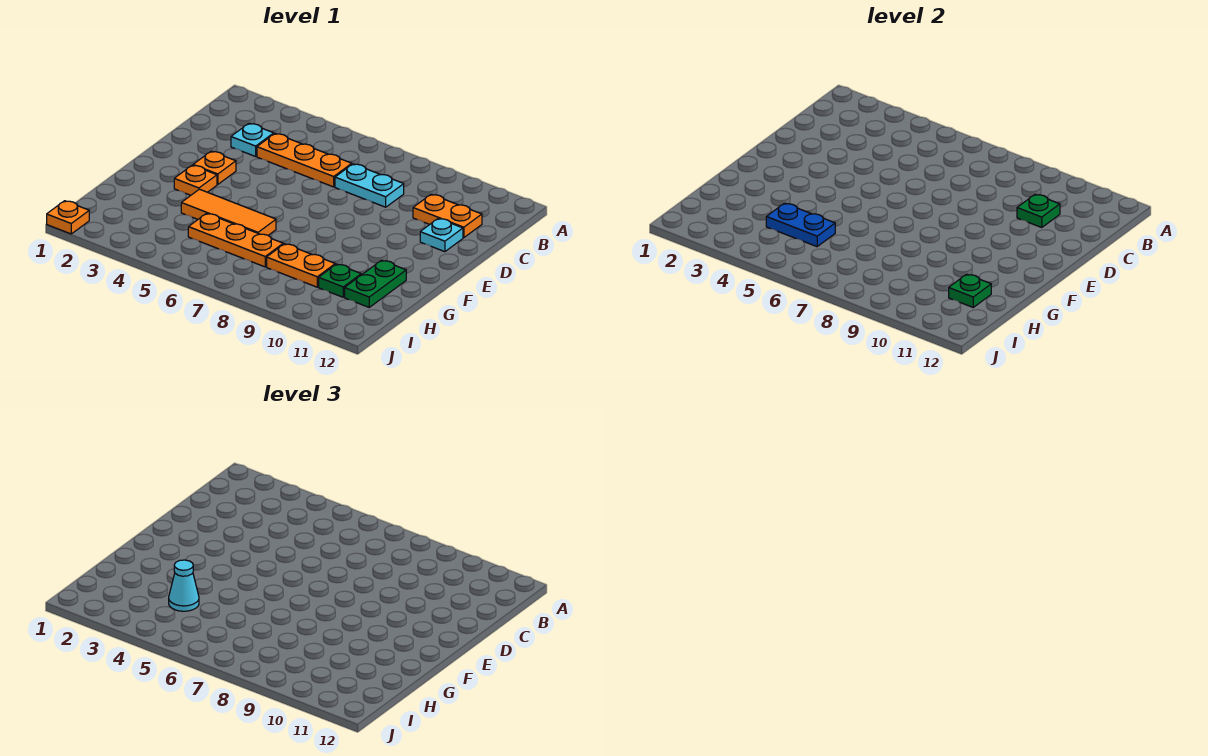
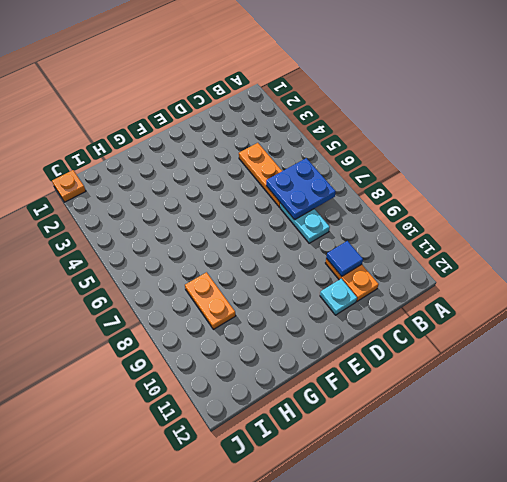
blue 2x2 plate [266,158,336,220] -> none
blue 1x1 tile [326,241,363,276] -> green 1x1 plate [1017,194,1060,228]
none -> cyan 1x1 plate [231,123,274,156]
none -> orange 1x1 plate [193,151,236,184]
none -> orange 1x1 plate [174,165,217,195]

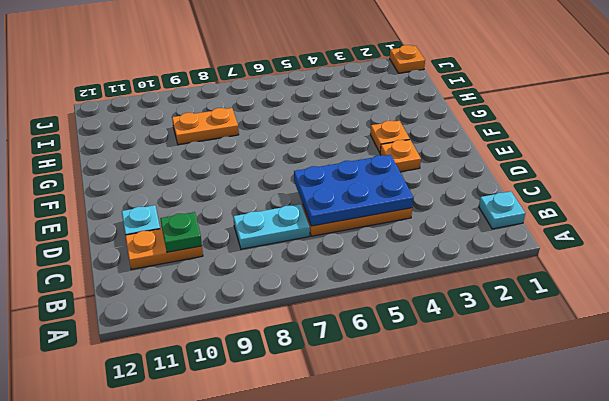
cyan 1x1 plate [479,191,525,229] -> cyan 1x1 plate moved to [231,123,274,156]
blue 2x3 plate [294,155,413,226] -> none
none -> orange 1x3 tile [181,189,276,235]
none -> green 1x2 plate [345,260,406,307]
none -> orange 1x3 plate [188,213,283,267]

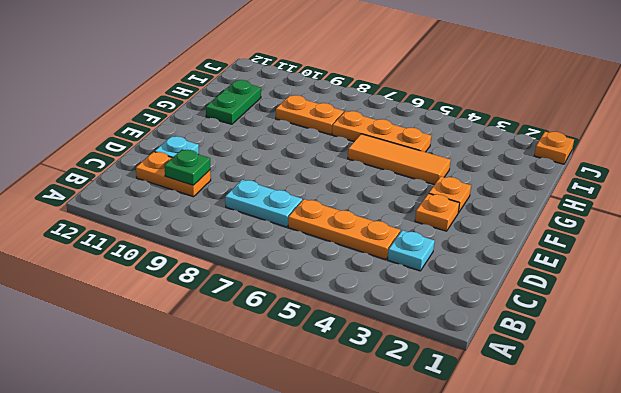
none -> green 1x1 plate [319,264,361,297]
none -> blue 1x2 plate [766,203,835,247]
none -> green 1x1 plate [949,274,991,307]

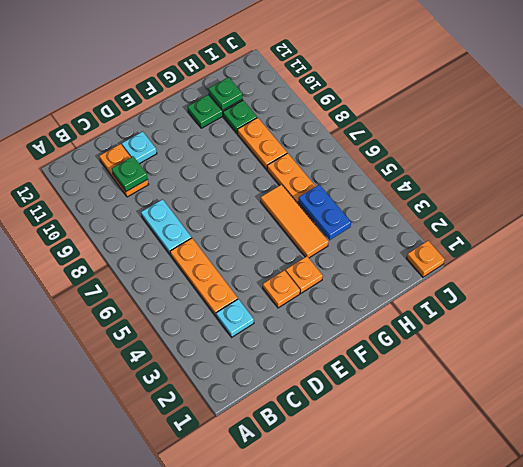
none -> cyan 1x1 cone [169,560,199,611]

